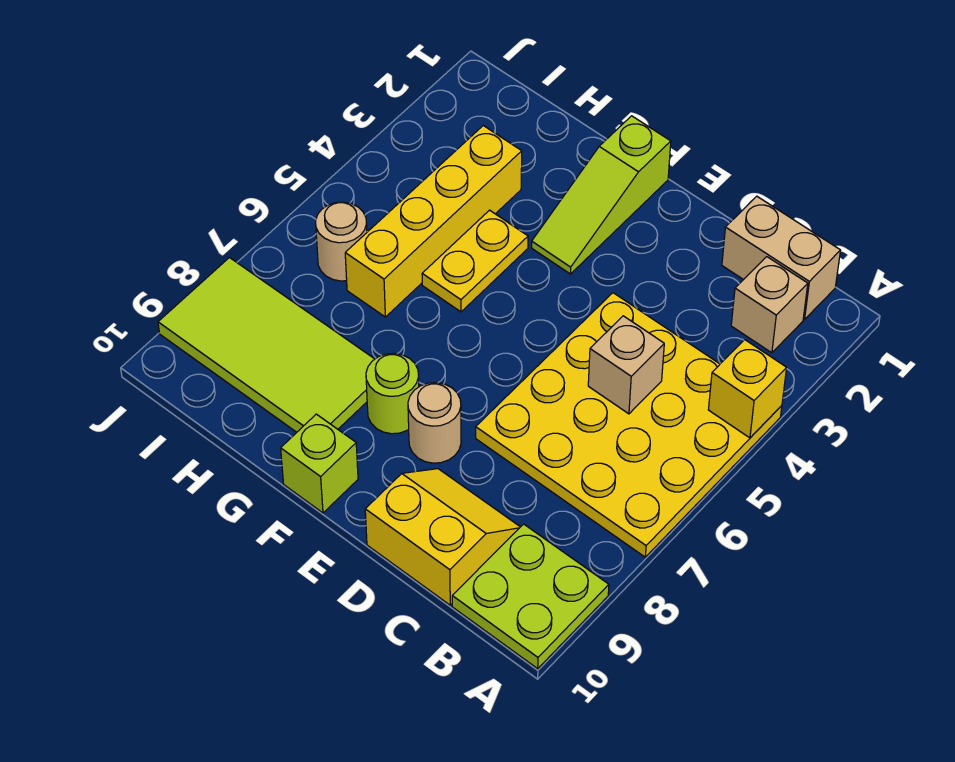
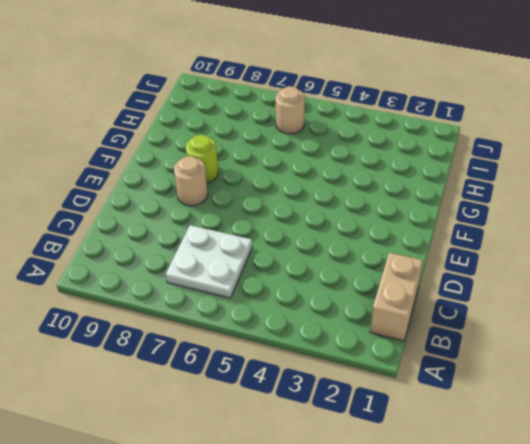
white 2x2 plate [166,225,252,298] -> yellow 4x4 plate [476,293,782,557]
none -> lime 2x2 plate [452,524,609,669]
none -> tan 1x1 brick [731,257,808,353]
none -> yellow 2x2 slope [365,469,520,605]

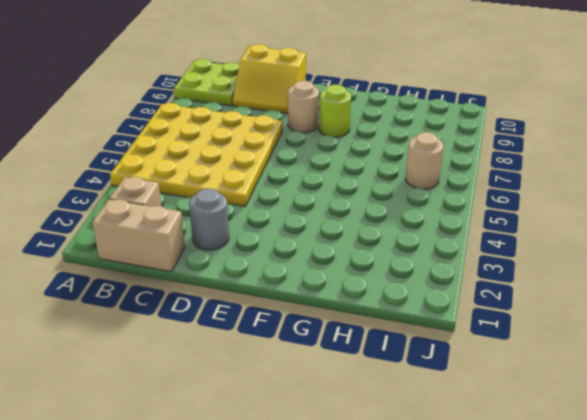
grey 1x1 round brick [189,189,229,250] -> none
none -> lime 1x3 slope [532,116,671,274]
none -> lime 1x1 brick [281,414,358,513]
none -> yellow 1x2 plate [422,210,528,312]

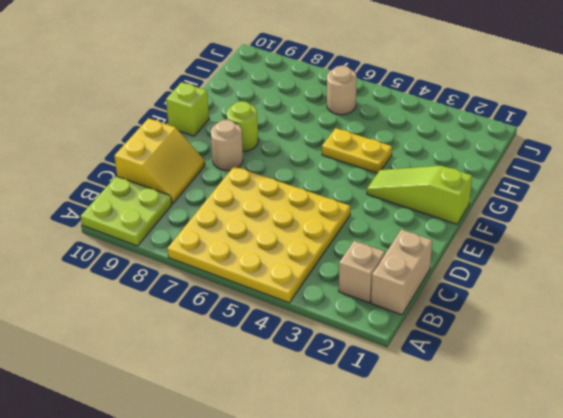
none -> lime 2x4 tile [158,258,374,432]
none -> yellow 1x4 brick [345,126,522,317]
none -> yellow 1x1 brick [708,340,787,438]

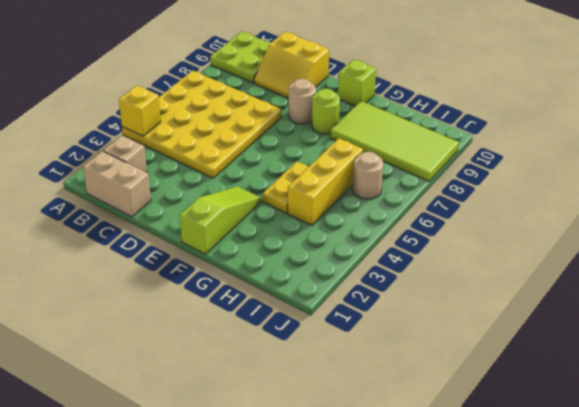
yellow 1x3 brick [288,138,363,225] -> yellow 1x4 brick [345,126,522,317]
none -> tan 1x1 brick [588,316,664,414]

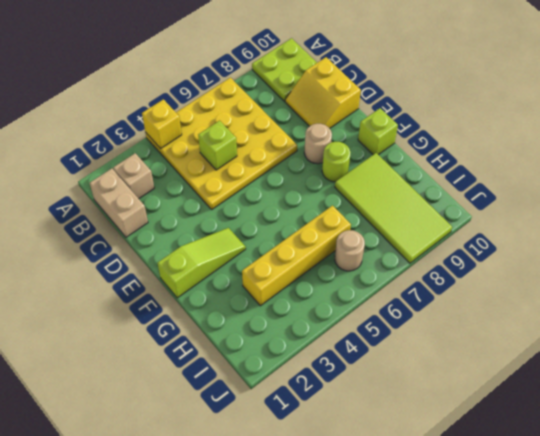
lime 1x1 brick [198,121,237,170] -> tan 1x1 brick [588,316,664,414]
none -> yellow 1x2 plate [422,210,528,312]

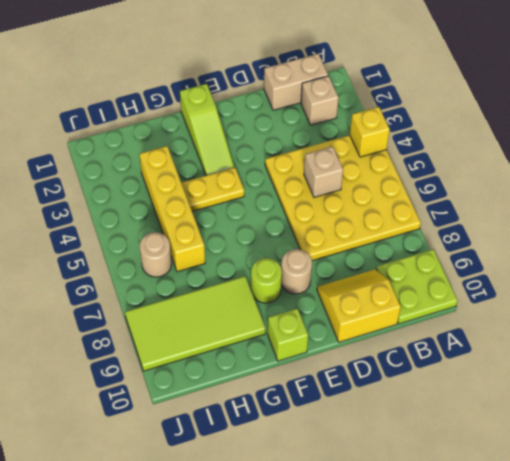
yellow 1x2 plate [181,167,244,212] -> yellow 1x2 plate turned to [422,210,528,312]

